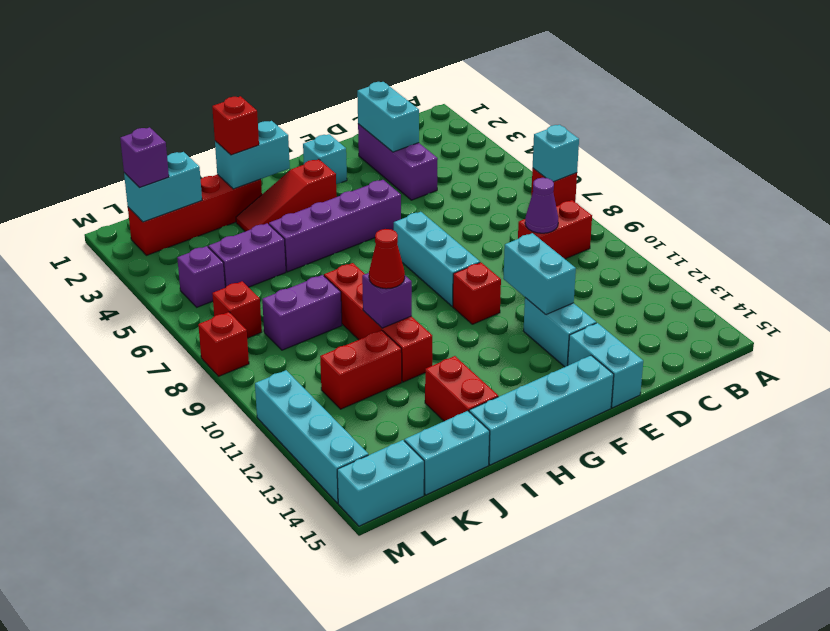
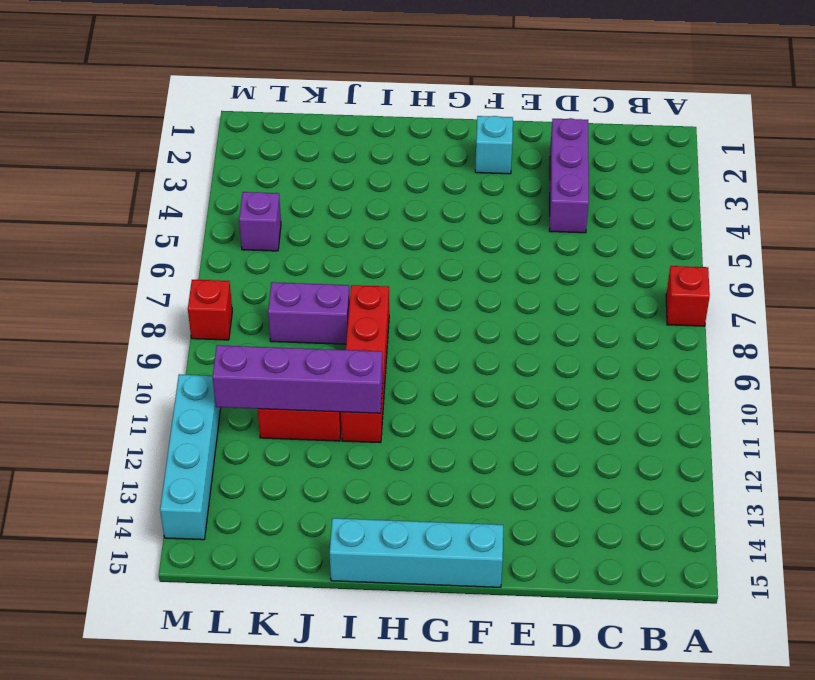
purple 1x4 brick [213,345,383,413] -> purple 1x4 brick moved to [269,180,401,272]
none -> red 1x2 brick [518,200,592,259]
none -> cyan 1x2 brick [524,298,596,367]
none -> cyan 1x2 brick [568,323,643,408]
none -> cyan 1x3 brick [394,212,480,306]

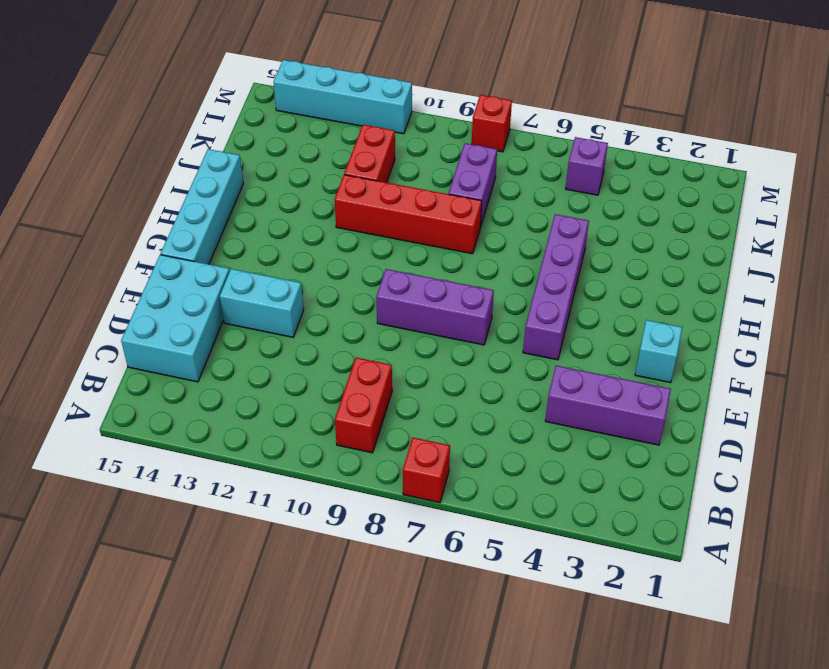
cyan 2x3 brick [121,255,230,382] -> cyan 1x2 brick [568,323,643,408]
purple 1x3 brick [376,269,494,345] -> cyan 1x3 brick [394,212,480,306]
none -> red 1x1 brick [453,262,501,324]
none -> red 1x3 slope [236,159,337,231]
none -> red 1x4 brick [128,174,262,255]
none -> red 1x2 brick [425,356,498,421]

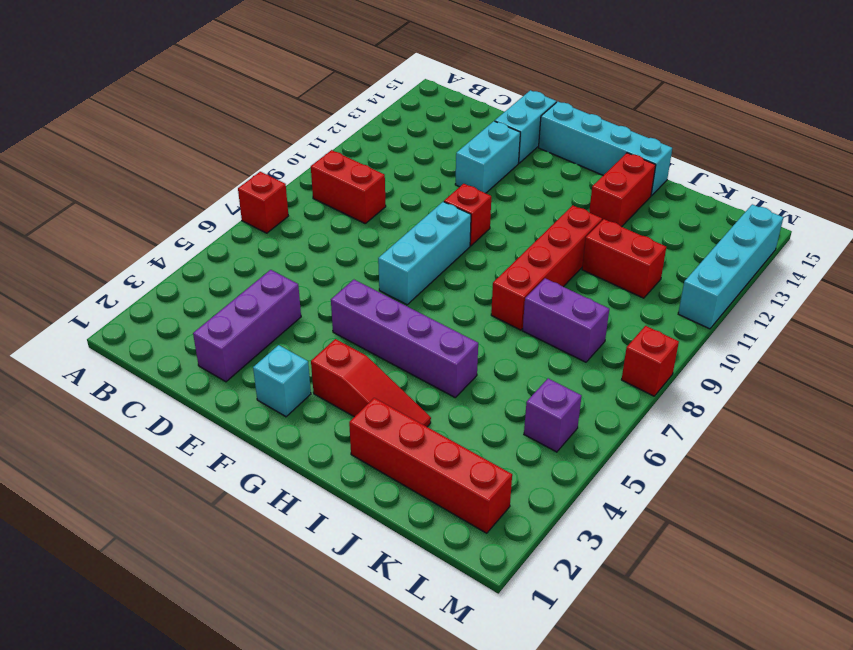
none -> purple 1x2 brick [208,223,286,288]
none -> cyan 1x2 brick [404,411,490,495]
none -> red 1x1 brick [212,281,262,338]
none -> cyan 1x2 brick [337,440,424,526]

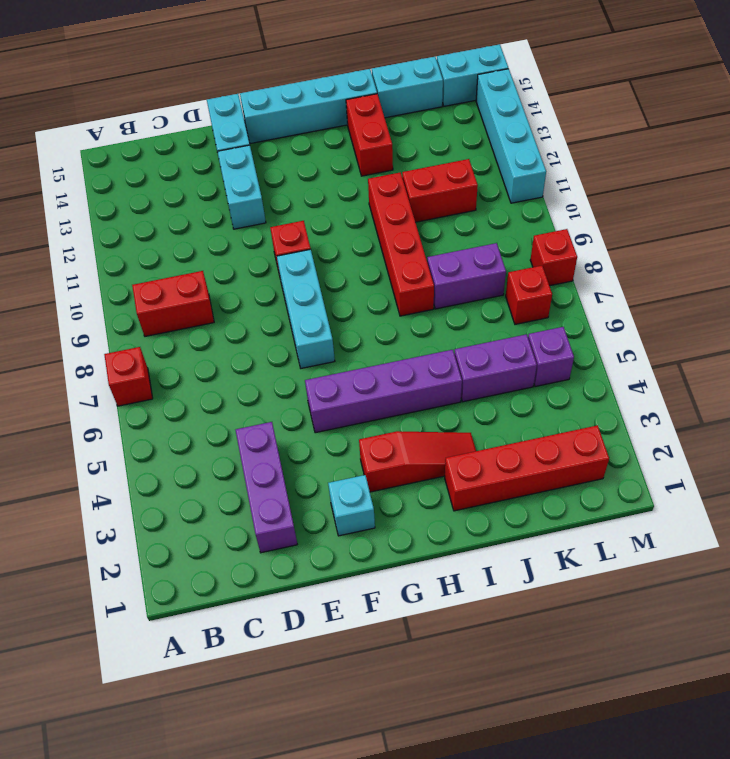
none -> cyan 1x1 brick [533,125,579,182]
none -> purple 1x1 cone [525,178,558,233]
none -> cyan 1x2 brick [357,82,419,152]
none -> cyan 1x2 brick [503,233,576,315]

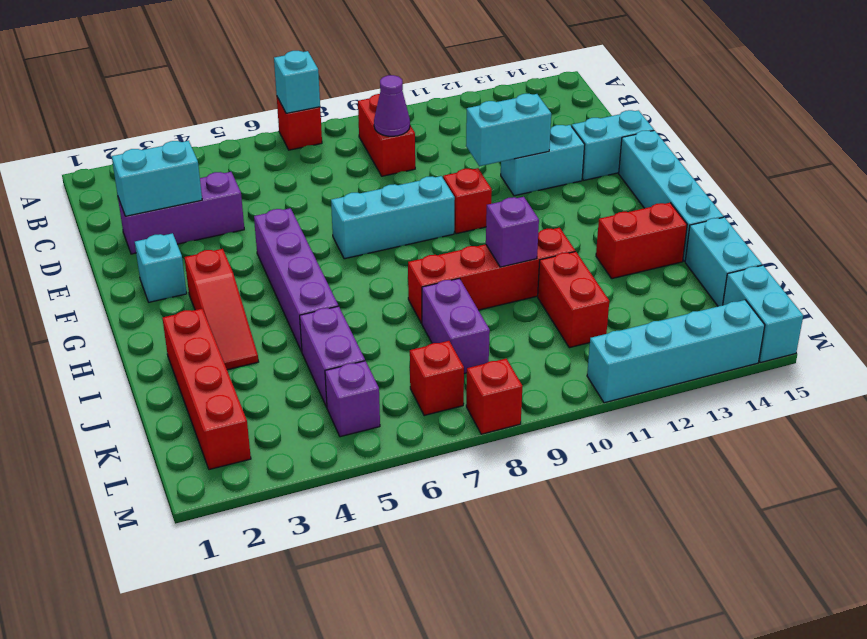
none -> cyan 1x2 brick [215,121,290,189]
none -> cyan 1x2 brick [124,152,202,222]
none -> red 1x1 brick [212,96,259,155]
none -> red 1x1 cone [369,229,405,289]

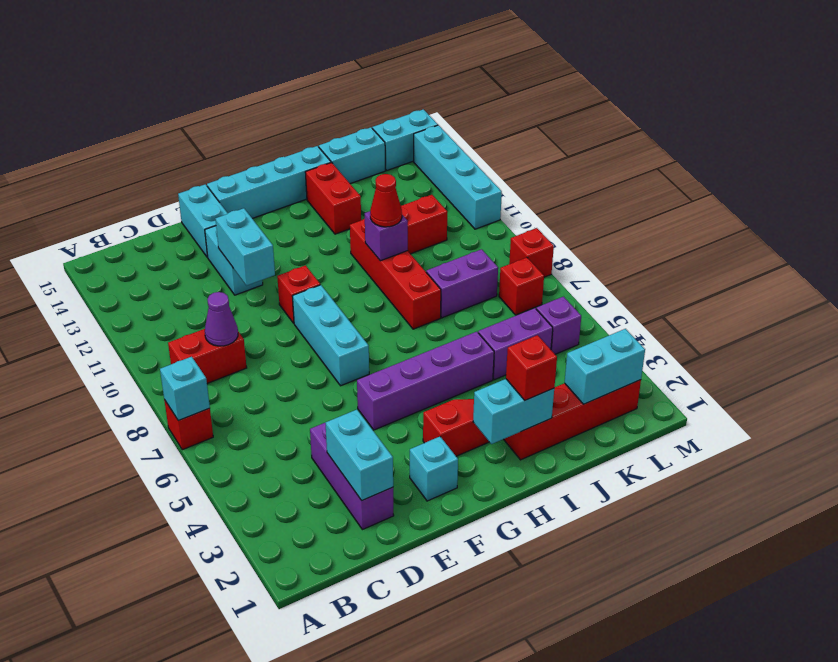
none -> purple 1x1 brick [120,127,169,188]

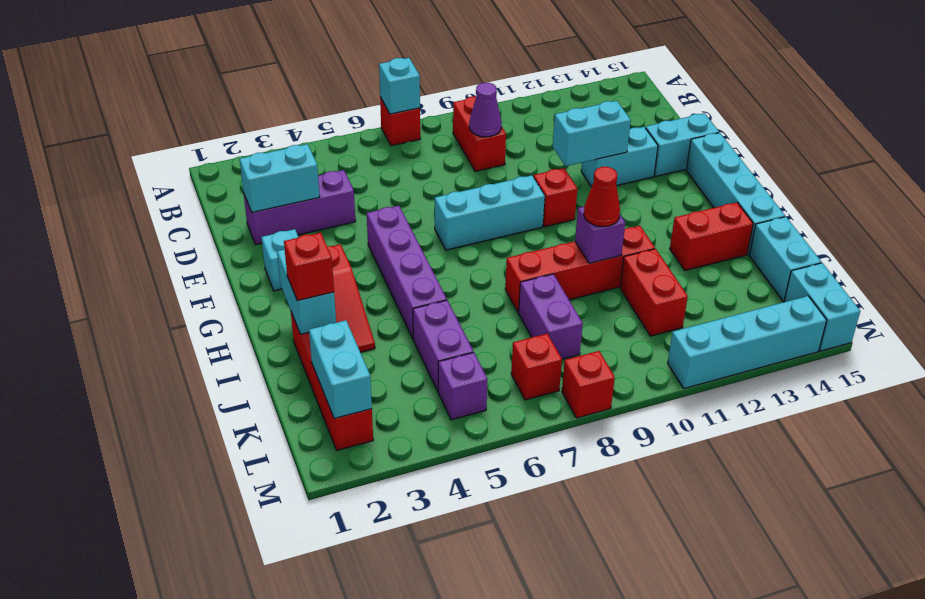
none -> purple 1x1 brick [120,127,169,188]

